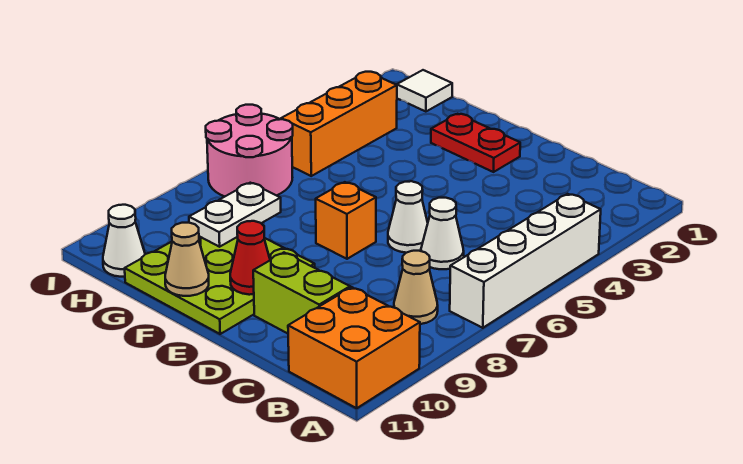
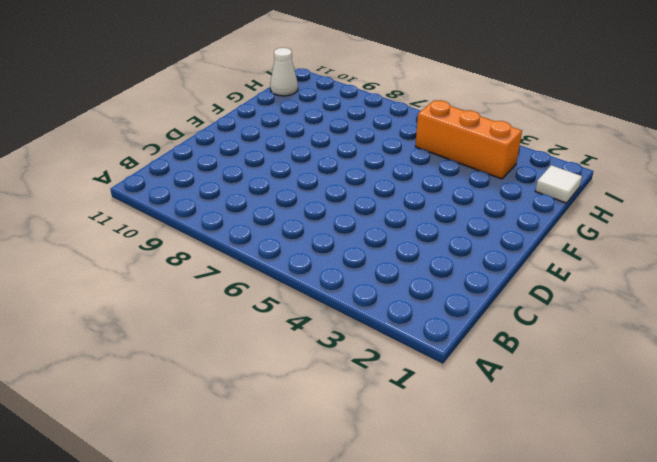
none -> white 1x4 brick [450,194,601,328]
none -> orange 2x2 brick [288,287,420,408]
none -> tan 1x1 cone [394,251,438,324]

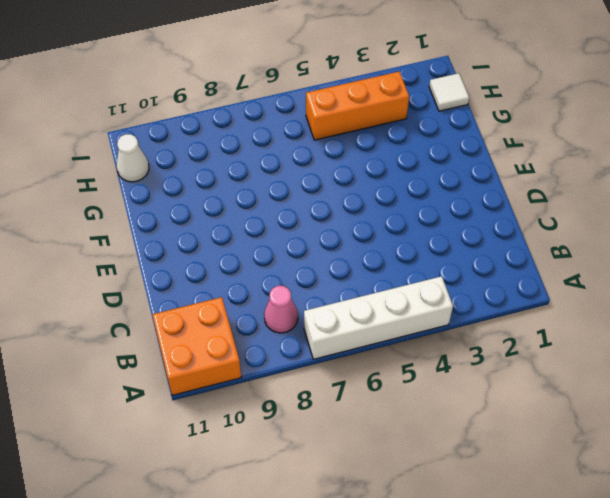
pink 1x1 cone [264,286,298,333] -> tan 1x1 cone [394,251,438,324]
none -> white 1x1 cone [421,198,464,269]
none -> lime 1x2 brick [253,253,350,334]
none -> white 1x1 cone [388,181,428,253]

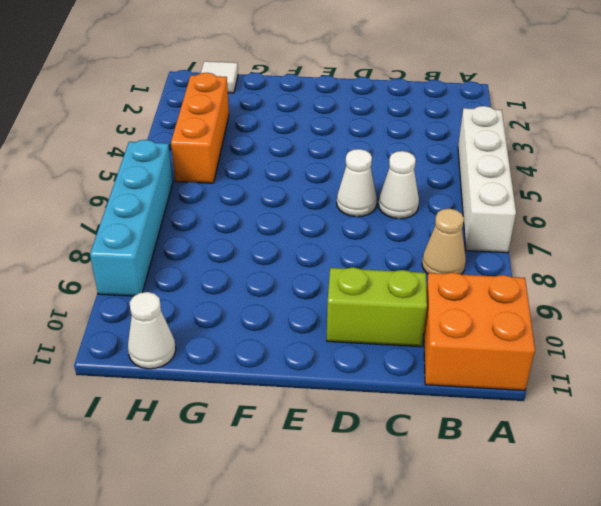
cyan 1x4 brick [90,140,173,296] -> pink 2x2 round brick [206,105,293,196]
none -> red 1x2 plate [431,114,520,172]
none -> orange 1x1 brick [316,182,376,259]
none -> lime 3x3 plate [125,236,315,334]

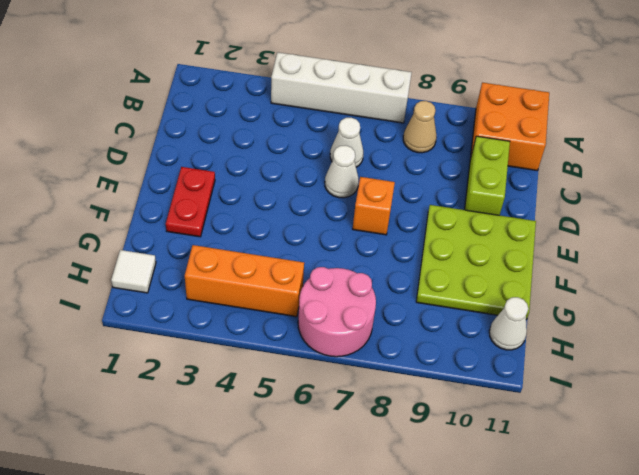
none -> red 1x1 cone [230,221,270,295]
none -> tan 1x1 cone [165,223,209,296]
none -> white 1x2 plate [189,183,281,247]

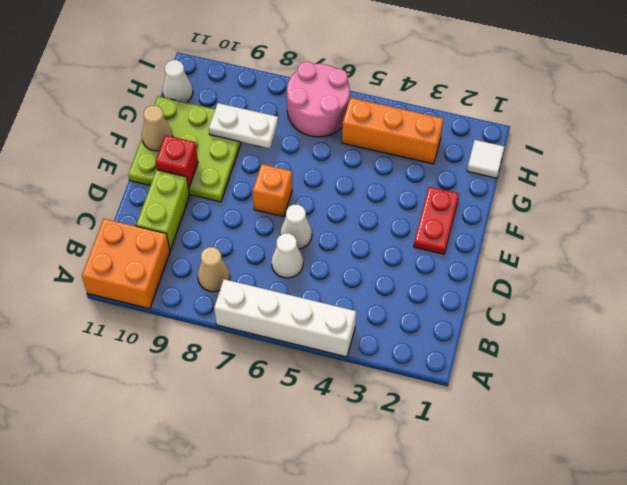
red 1x1 brick [156,135,198,188] -> red 1x1 cone [230,221,270,295]

